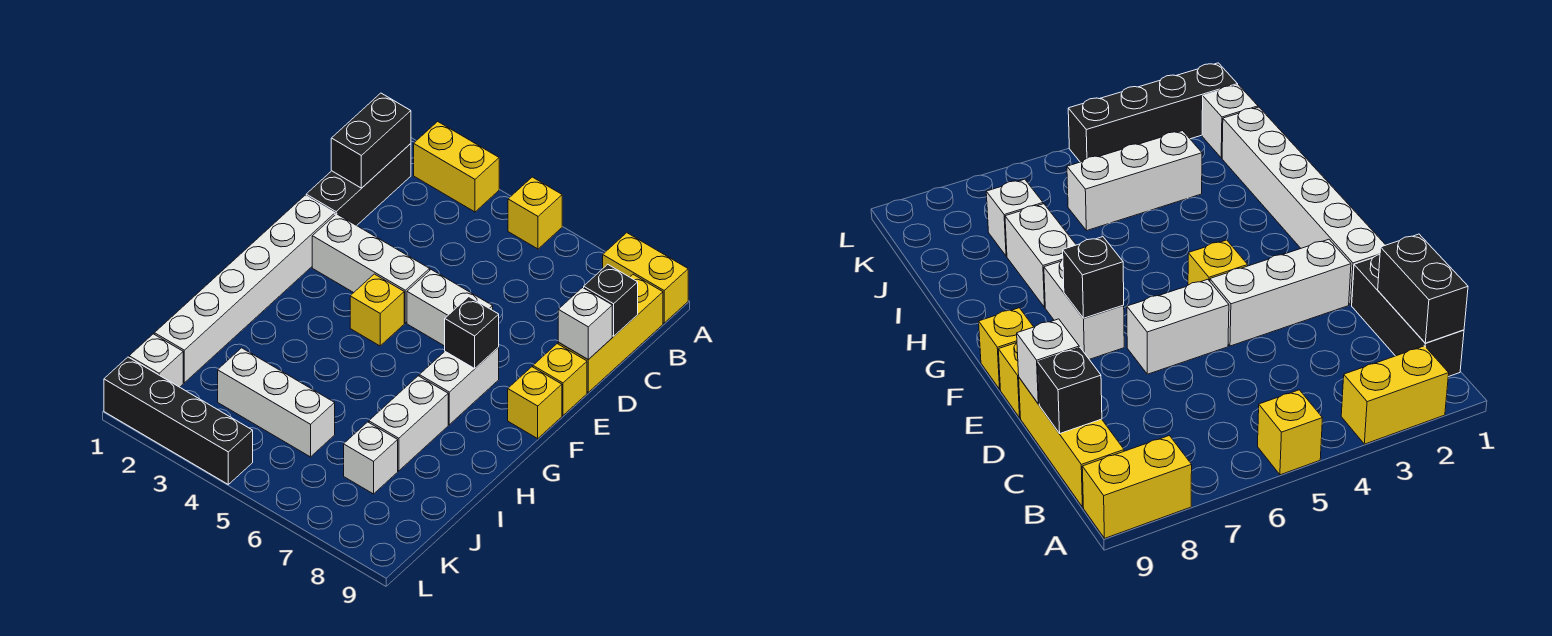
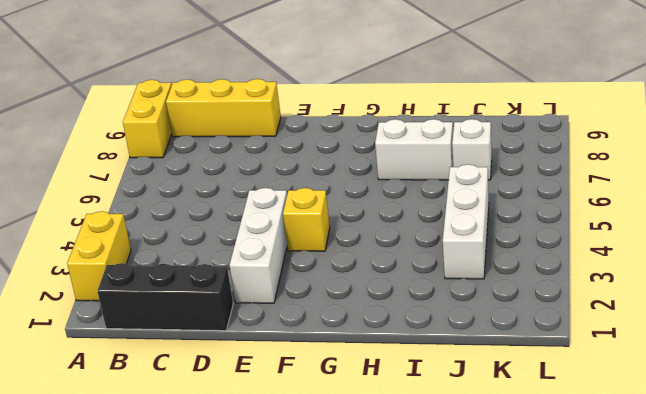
none -> yellow 1x1 brick [508,177,562,249]
none -> white 1x6 brick [154,196,335,383]
none -> white 1x2 brick [407,270,493,346]

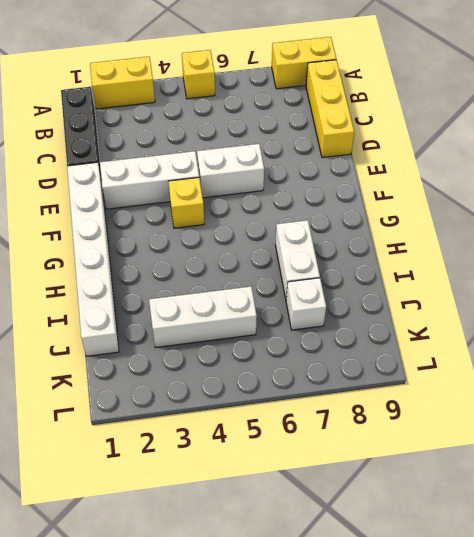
none -> yellow 1x1 brick [533,344,587,415]
none -> white 1x2 brick [419,347,499,425]
none -> yellow 1x1 brick [508,367,562,438]

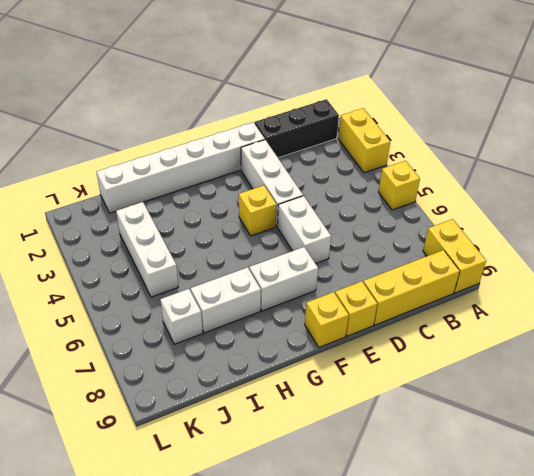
none -> white 1x1 brick [129,334,183,387]
none -> black 1x4 brick [104,357,253,484]
none -> black 1x2 brick [331,93,411,188]

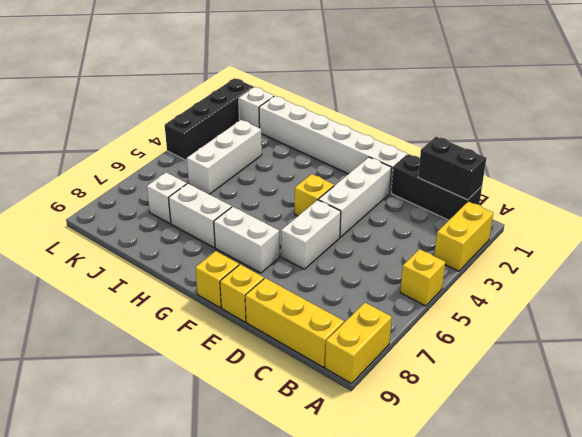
none -> black 1x1 brick [584,264,638,336]
none -> white 1x1 brick [558,288,612,360]
none -> black 1x1 brick [445,297,499,368]

